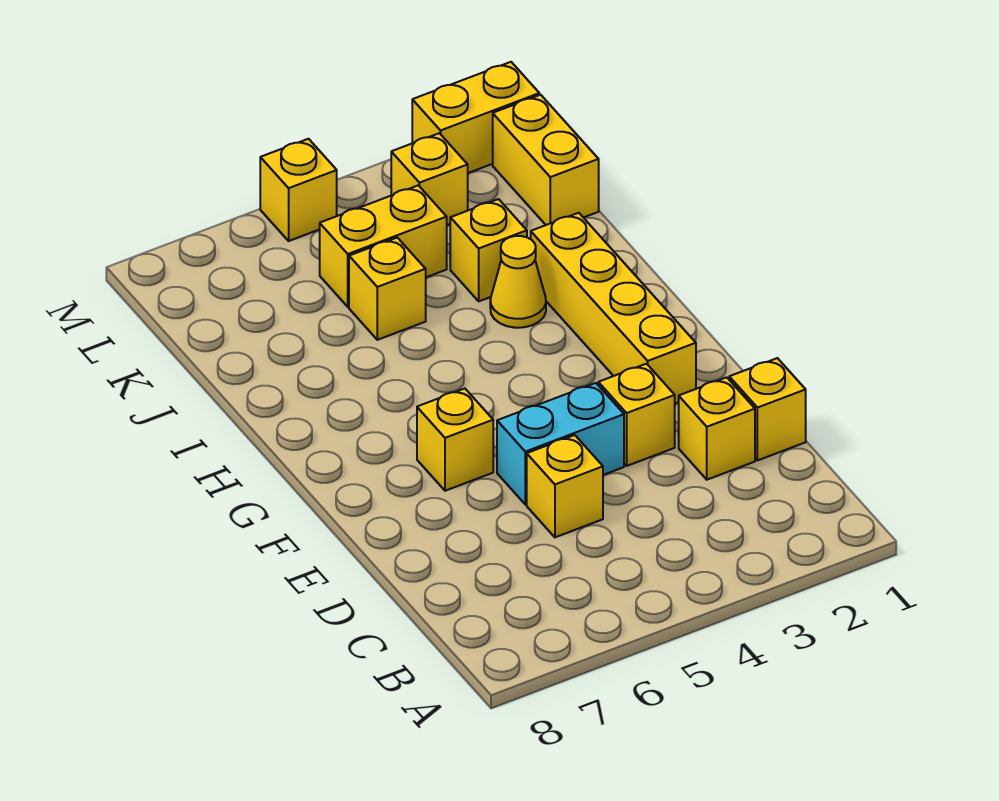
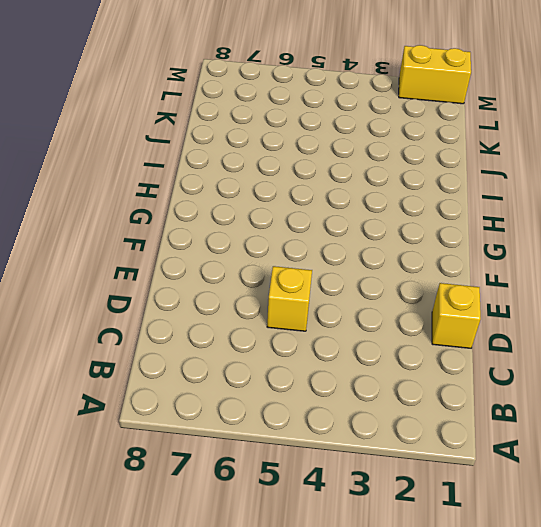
none -> yellow 1x1 brick [679,377,755,480]
none -> yellow 1x1 brick [598,364,675,466]
none -> cyan 1x2 brick [497,383,624,504]

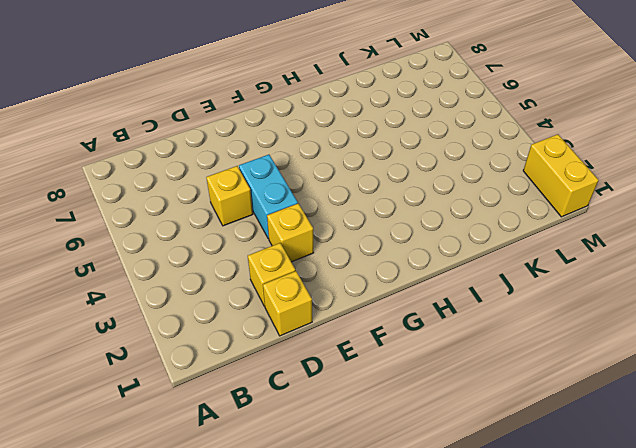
none -> yellow 1x4 brick [531,213,696,403]
none -> yellow 1x1 brick [417,389,493,491]
none -> yellow 1x1 cone [490,236,546,328]

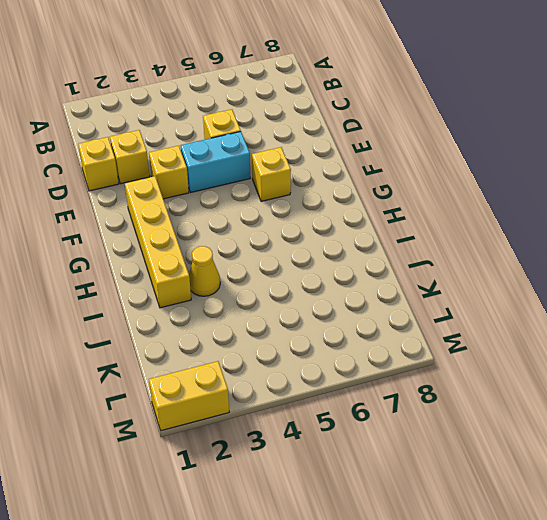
none -> yellow 1x1 brick [450,199,527,301]
none -> yellow 1x1 brick [349,238,426,340]
none -> yellow 1x2 brick [493,95,599,225]

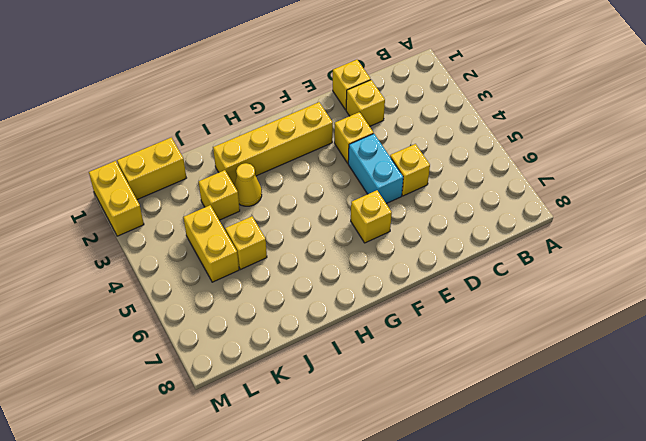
none -> yellow 1x1 brick [391,133,468,225]
none -> yellow 1x1 brick [260,139,337,241]

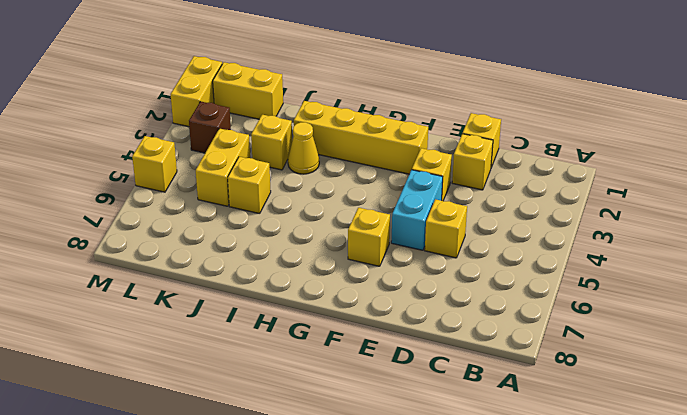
brown 1x1 brick [189,101,231,153] -> yellow 1x1 brick [391,133,468,225]

